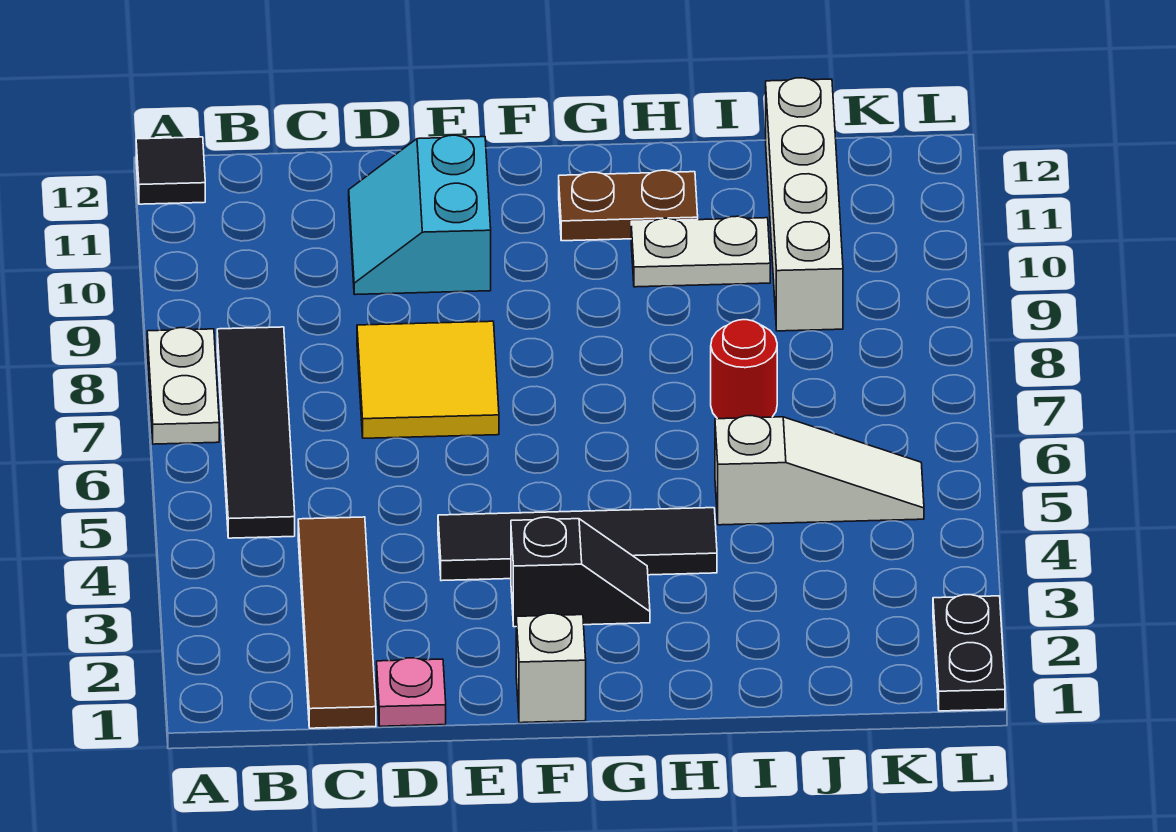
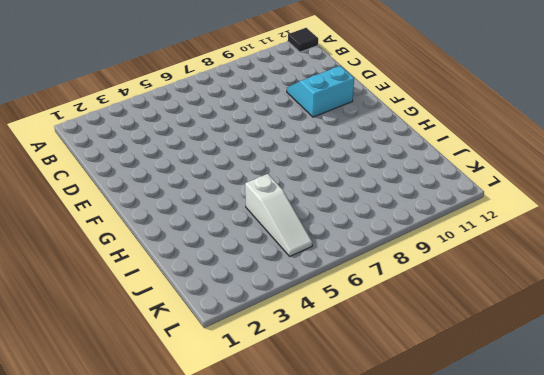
none -> white 1x2 plate [147,328,219,444]
none -> black 1x4 tile [217,327,295,538]
none -> brown 1x4 tile [298,517,376,728]

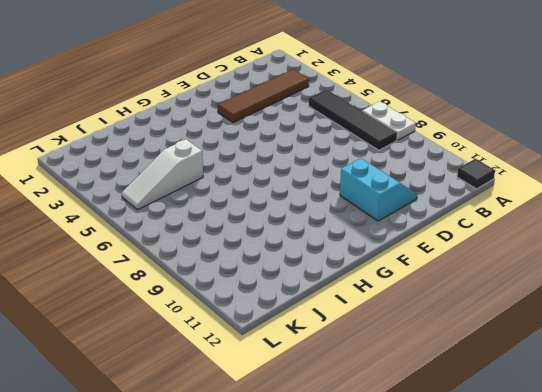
brown 1x4 tile [218,69,309,122] -> brown 1x4 tile turned to [298,517,376,728]
none -> pink 1x1 plate [377,658,446,726]
none -> yellow 2x2 tile [357,321,499,438]
none -> black 1x4 tile [438,508,717,581]

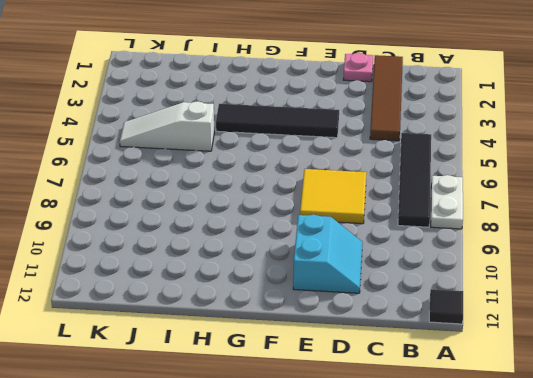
none -> white 1x1 brick [516,613,586,723]
none -> black 1x2 slope [511,517,650,627]
none -> brown 1x2 plate [559,170,698,241]

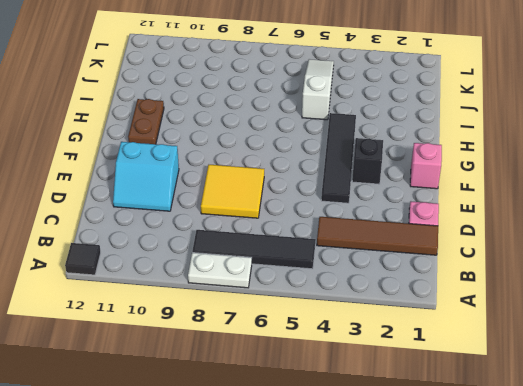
pink 1x1 brick [410,143,442,189] -> white 1x1 brick [516,613,586,723]
none -> white 1x2 plate [631,216,770,287]
none -> red 1x1 round brick [711,320,777,419]
none -> white 1x4 brick [766,78,843,331]

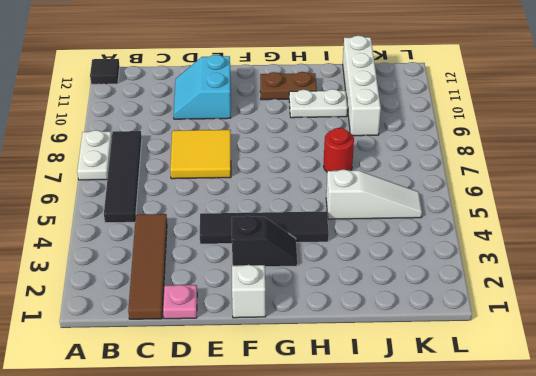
none -> black 1x2 plate [933,595,1005,711]

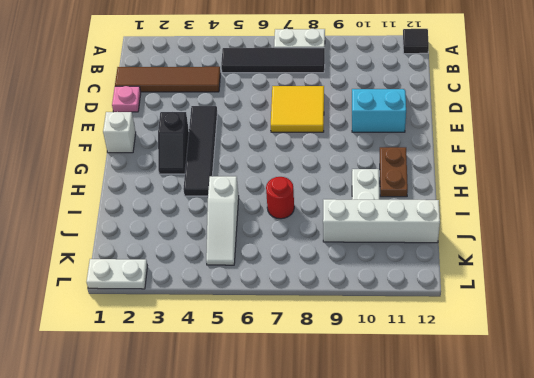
white 1x2 plate [87,259,147,289] -> black 1x2 plate [933,595,1005,711]

